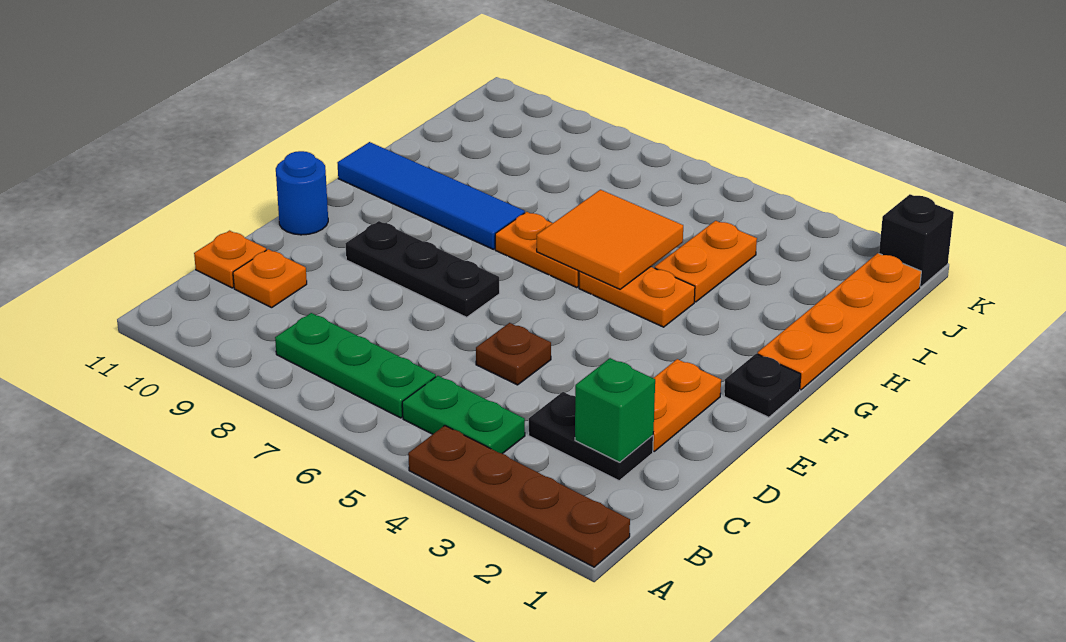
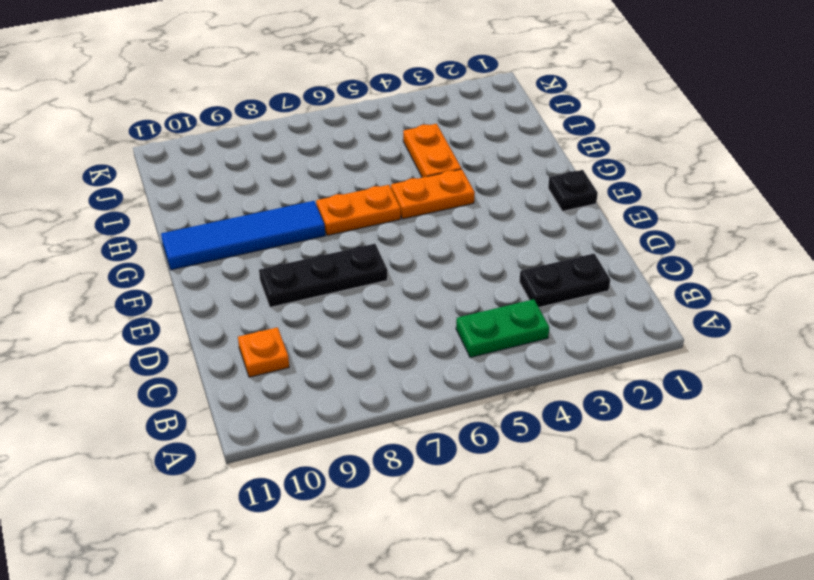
none -> brown 1x4 plate [408,426,630,567]
none -> green 1x3 plate [275,313,436,418]
none -> orange 1x1 plate [194,231,266,288]

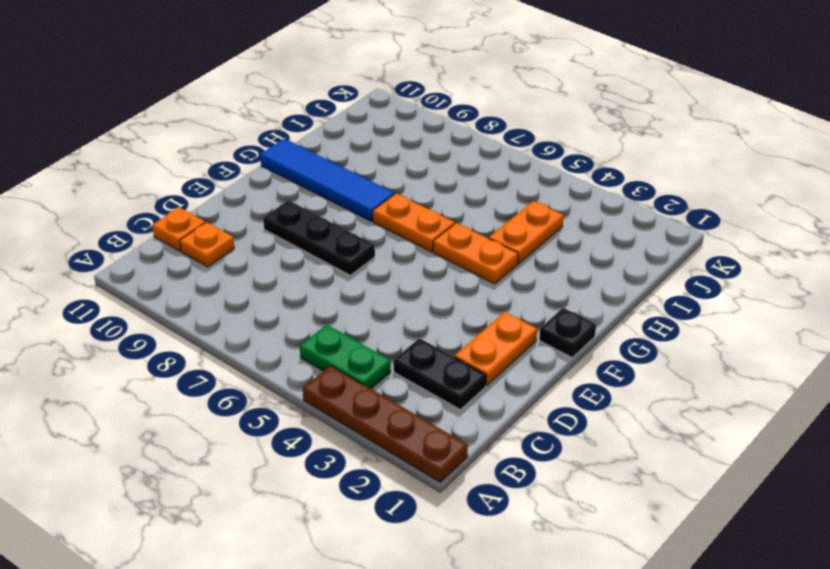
none -> green 1x3 plate [275,313,436,418]
none -> brown 1x1 plate [476,323,551,385]
none -> blue 1x1 round brick [276,151,328,235]

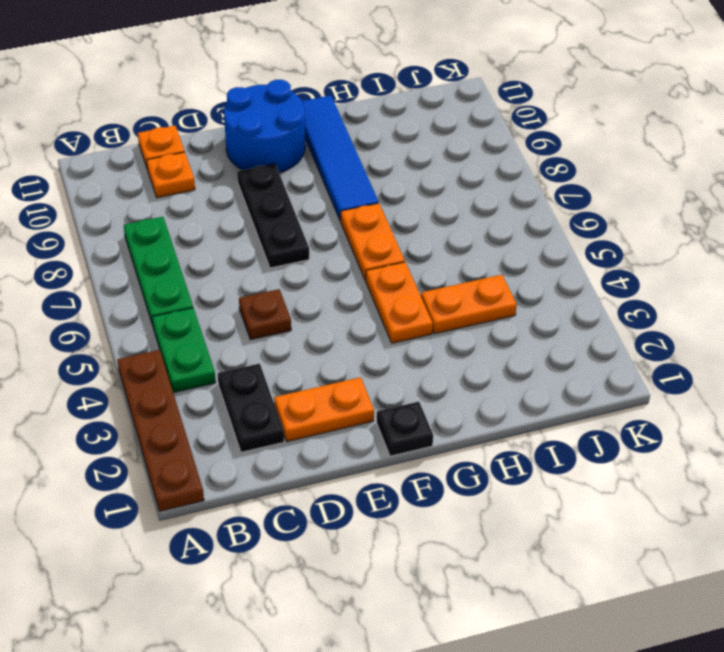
blue 2x2 round brick [224,80,305,173] -> blue 1x1 round brick [276,151,328,235]
none -> orange 1x4 plate [758,253,921,390]
none -> black 1x1 brick [879,194,954,287]
none -> green 1x1 brick [575,358,655,462]

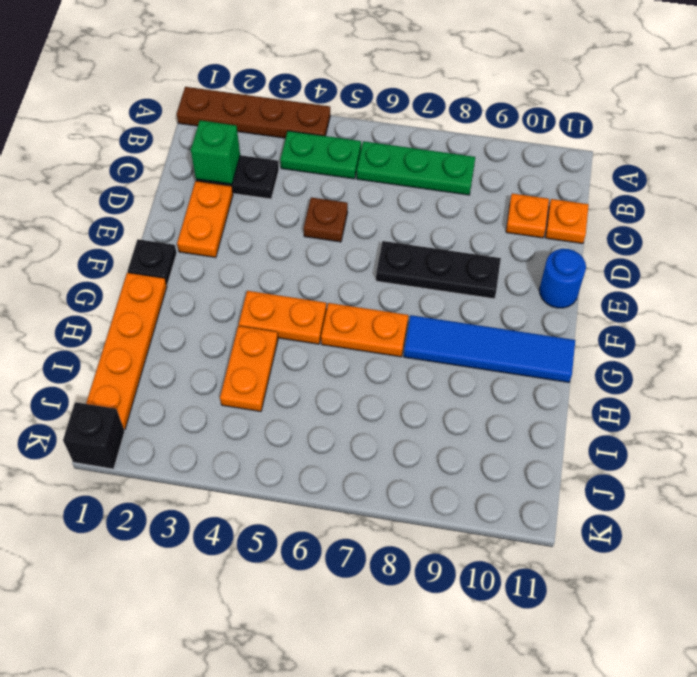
none -> orange 2x2 tile [537,190,683,289]

